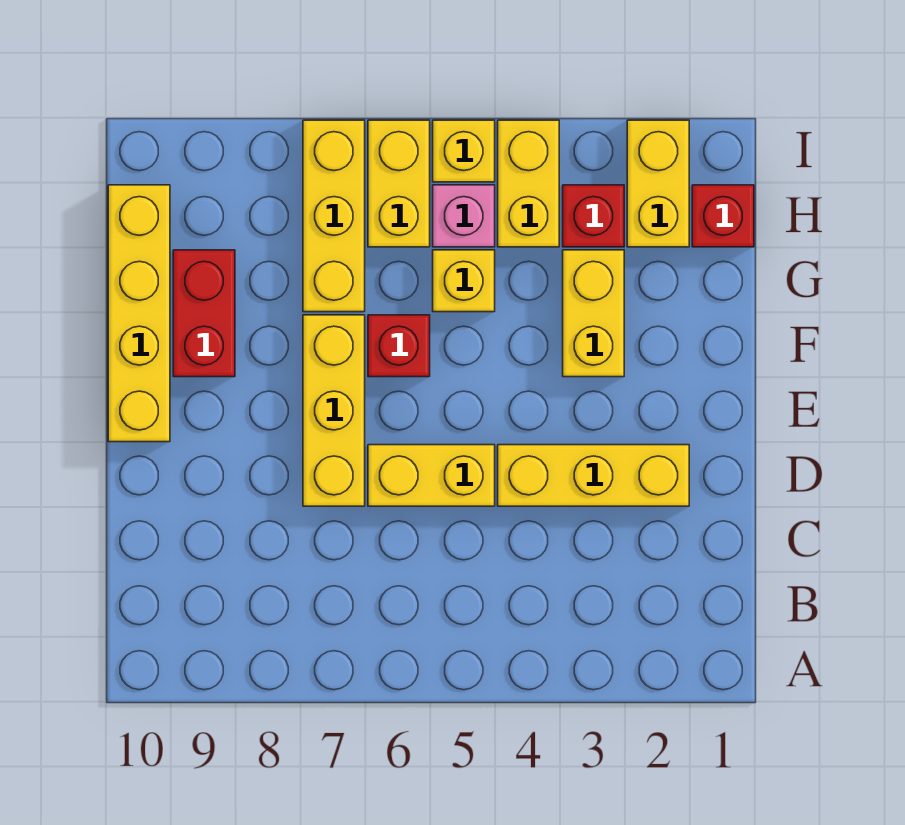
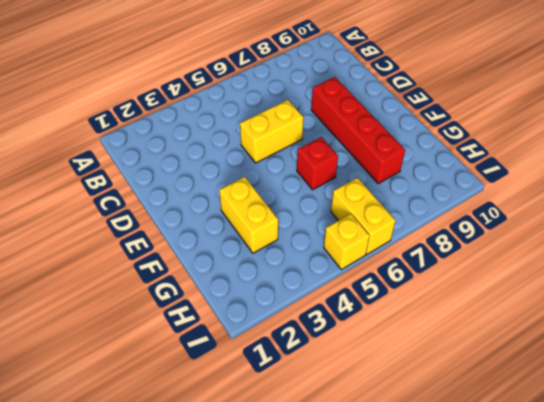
red 1x4 brick [311,77,405,184] -> none
none -> yellow 1x3 brick [498,445,689,506]
none -> yellow 1x3 brick [303,315,365,506]
none -> yellow 1x4 brick [108,185,170,442]

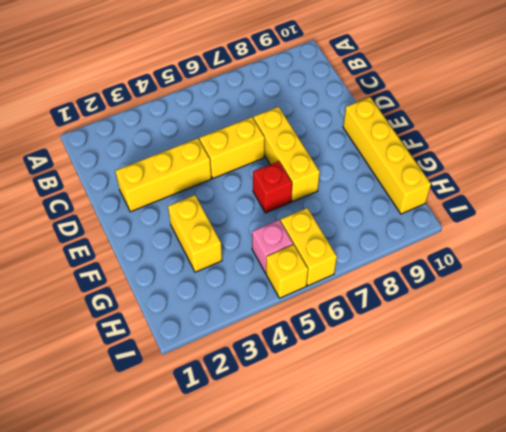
none -> red 1x2 brick [173,250,235,377]
none -> yellow 1x1 brick [433,250,495,312]
none -> yellow 1x3 brick [303,120,365,312]

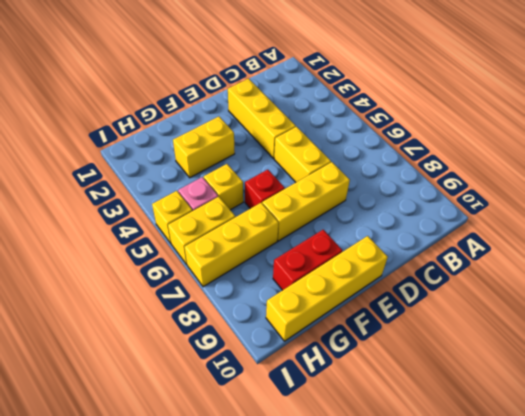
none -> red 1x1 brick [692,185,754,247]
none -> yellow 1x2 brick [627,120,689,247]
none -> red 1x1 brick [563,185,624,247]

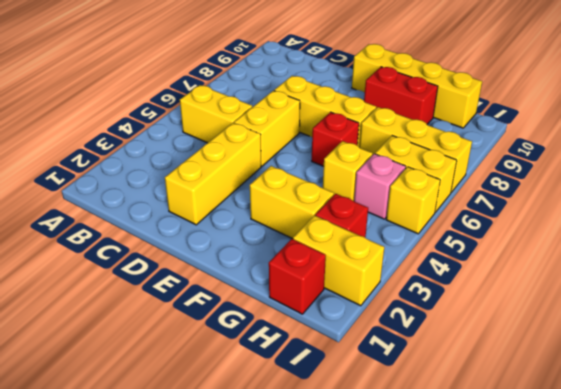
yellow 1x2 brick [180,85,252,143] -> yellow 1x2 brick moved to [498,120,559,247]

